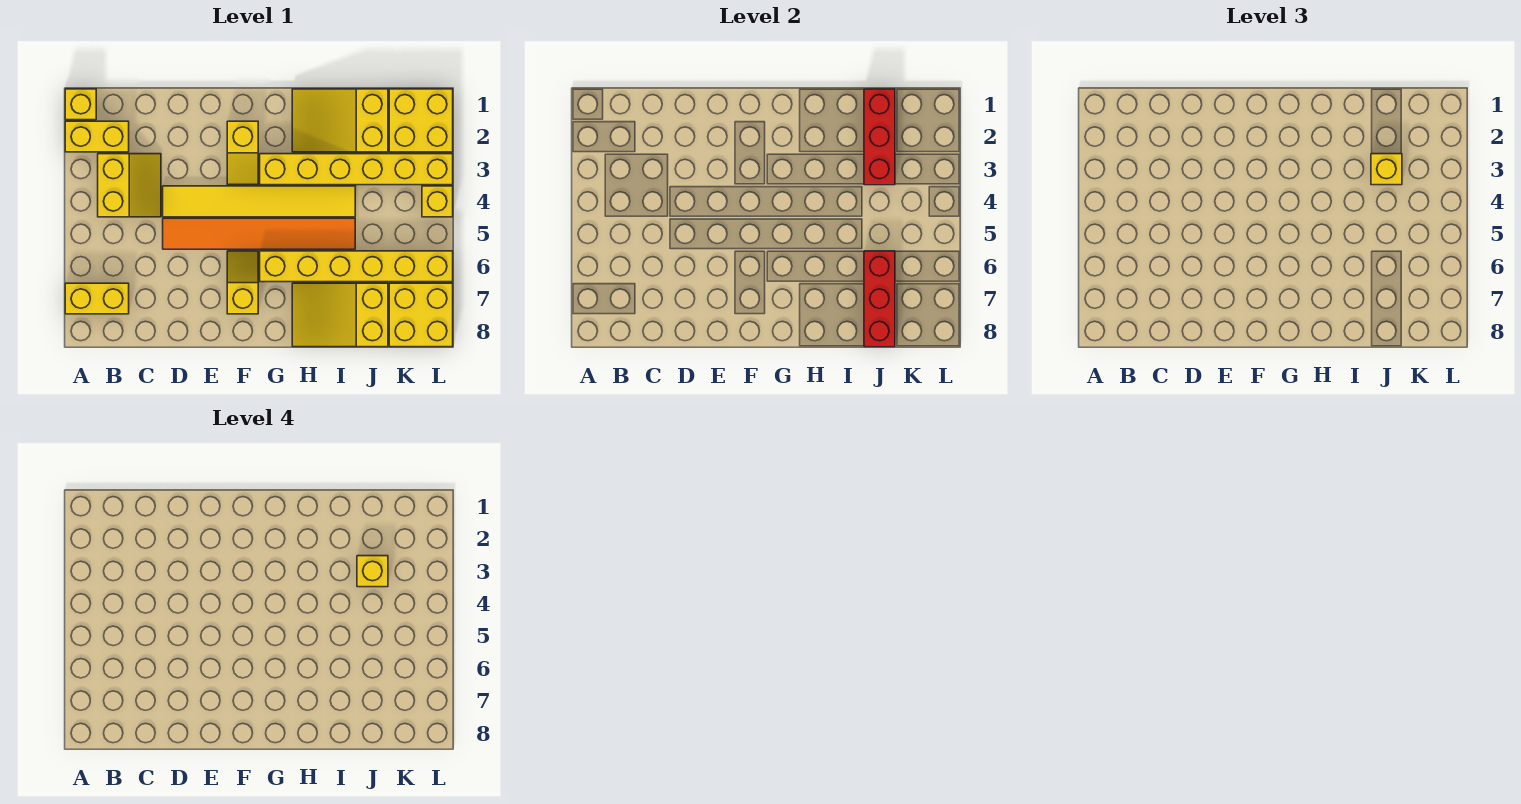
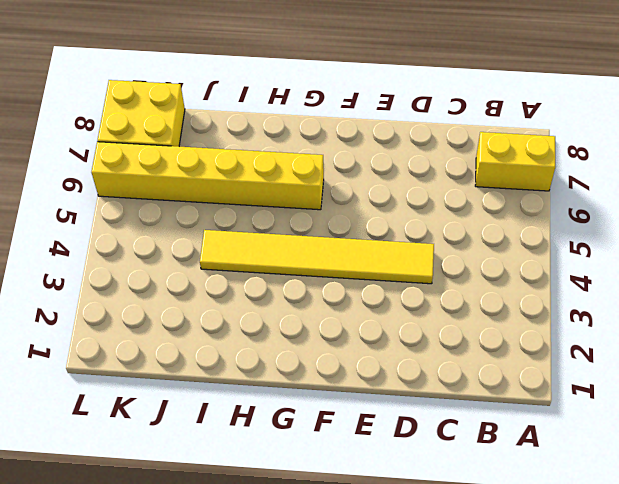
none -> yellow 1x1 brick [65,89,96,120]
none -> yellow 1x2 brick [65,121,129,152]
none -> yellow 2x2 slope [98,154,161,217]

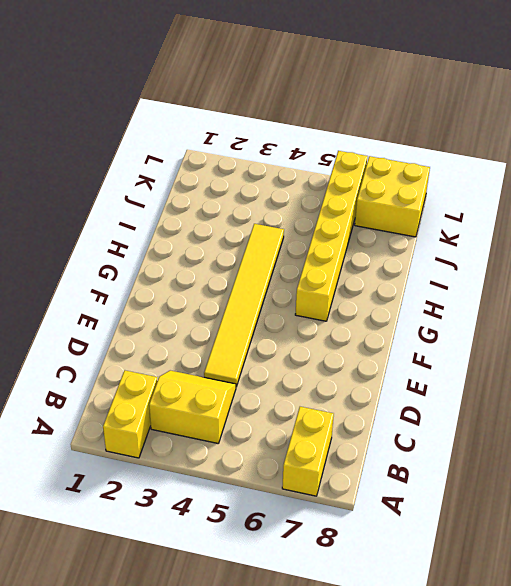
none -> yellow 1x1 brick [65,89,96,120]
none -> orange 1x6 tile [163,218,355,249]
none -> yellow 1x2 slope [227,121,258,185]

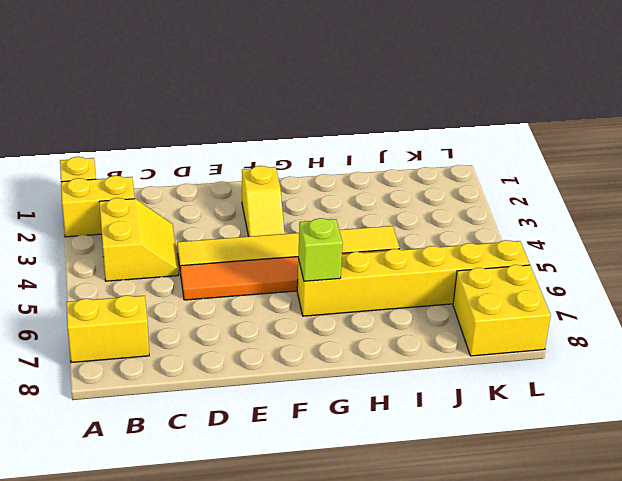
lime 1x1 brick [298,218,343,281] -> none
none -> yellow 1x2 slope [227,251,258,314]
none -> yellow 1x6 brick [260,154,453,185]
none -> yellow 2x3 slope [292,89,388,152]

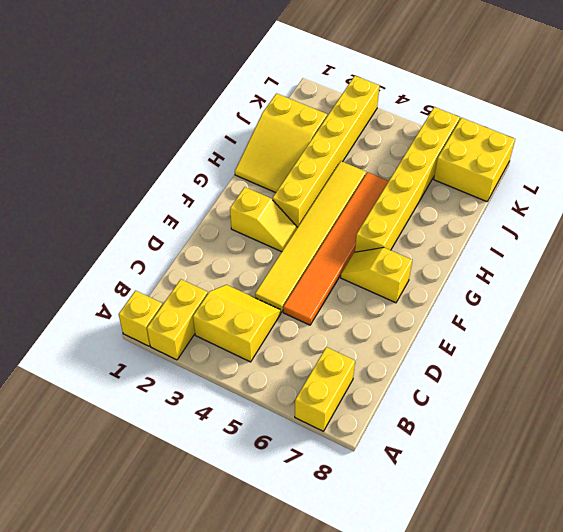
none -> yellow 2x3 slope [292,283,388,347]
none -> yellow 2x2 brick [389,89,453,152]
none -> yellow 1x1 brick [422,186,453,217]

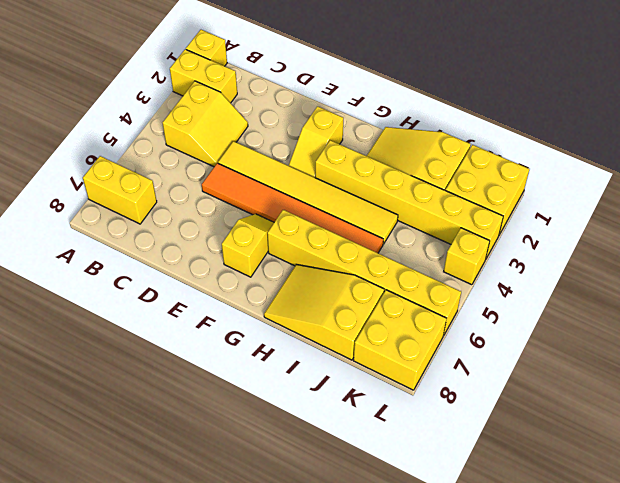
none -> red 1x3 brick [864,89,895,185]
none -> red 1x3 brick [864,251,895,347]
none -> yellow 1x1 brick [1371,154,1402,185]

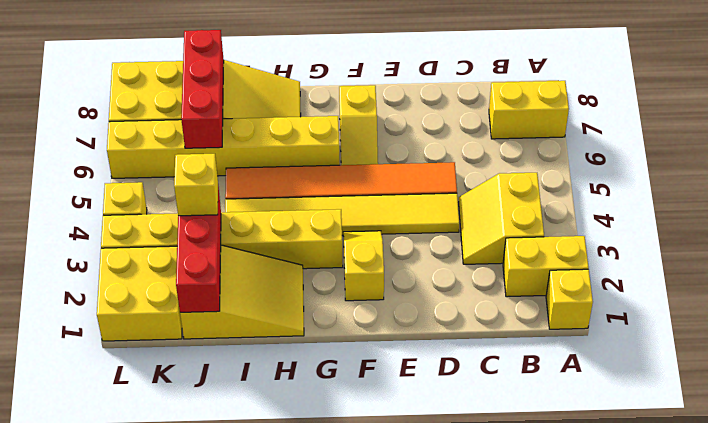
none -> yellow 1x1 brick [357,556,388,587]

